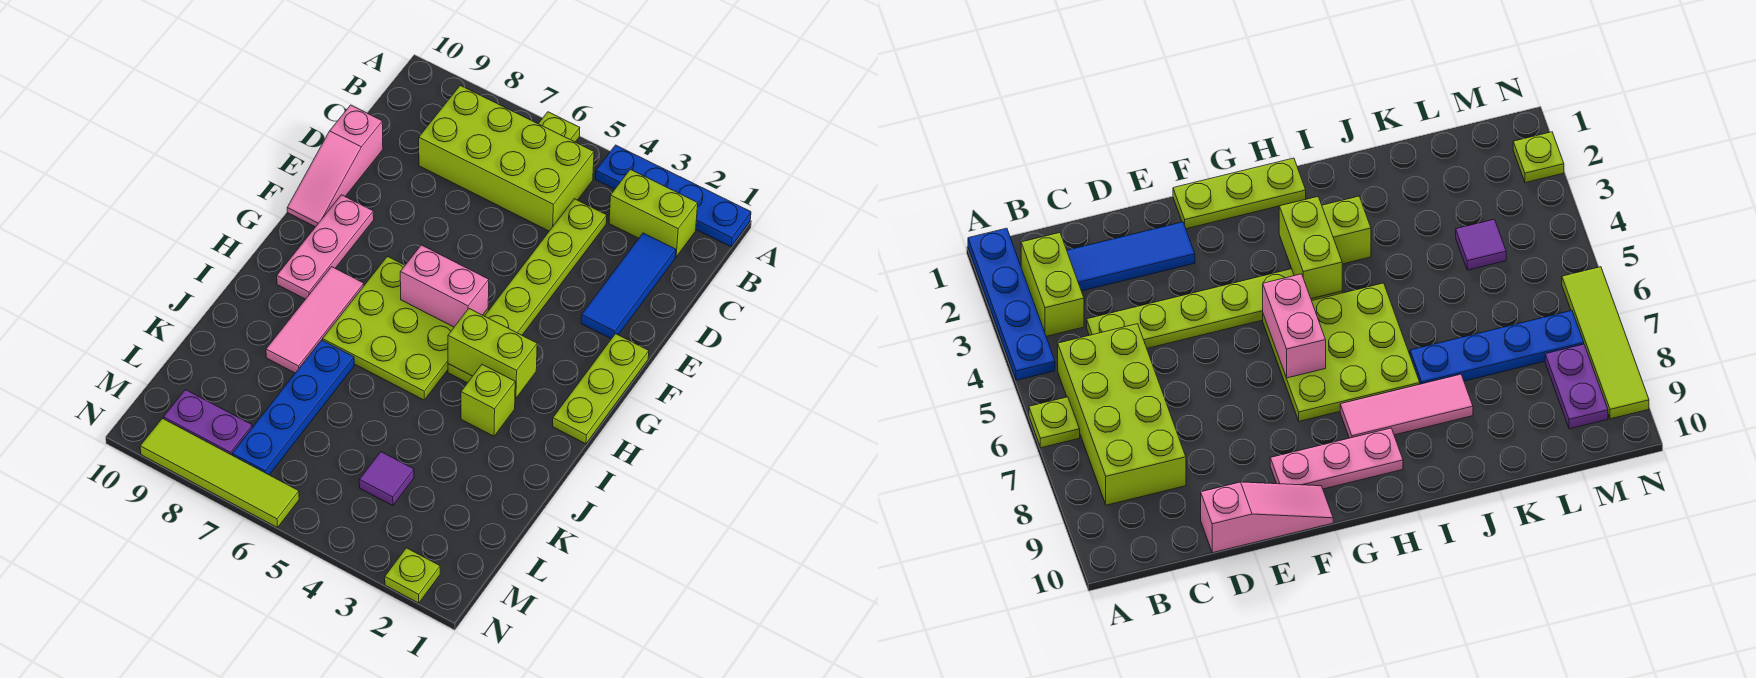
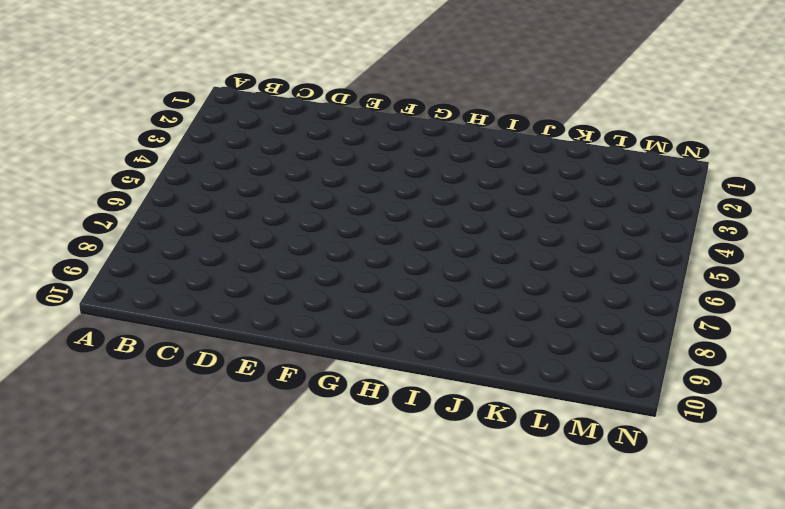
none -> blue 1x4 plate [596,145,751,247]
none -> lime 1x1 plate [538,112,580,142]
none -> lime 1x2 brick [609,169,698,257]

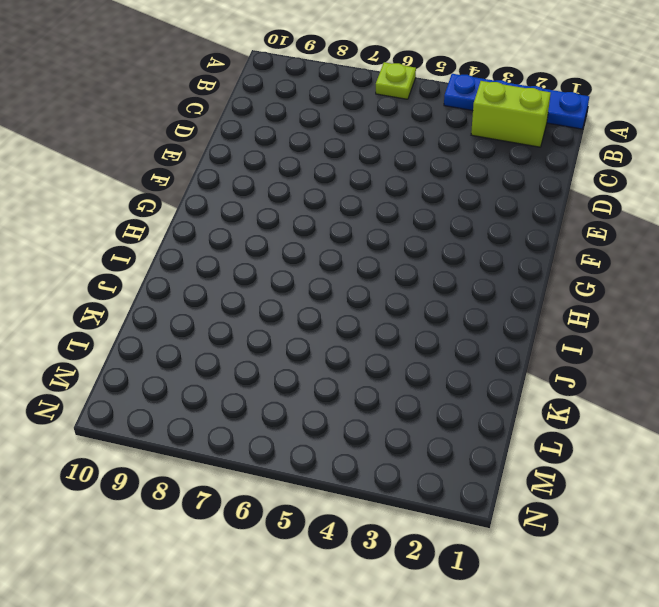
none -> lime 2x4 brick [419,86,594,231]
none -> blue 1x3 tile [581,233,676,339]
none -> lime 1x6 plate [448,199,607,383]

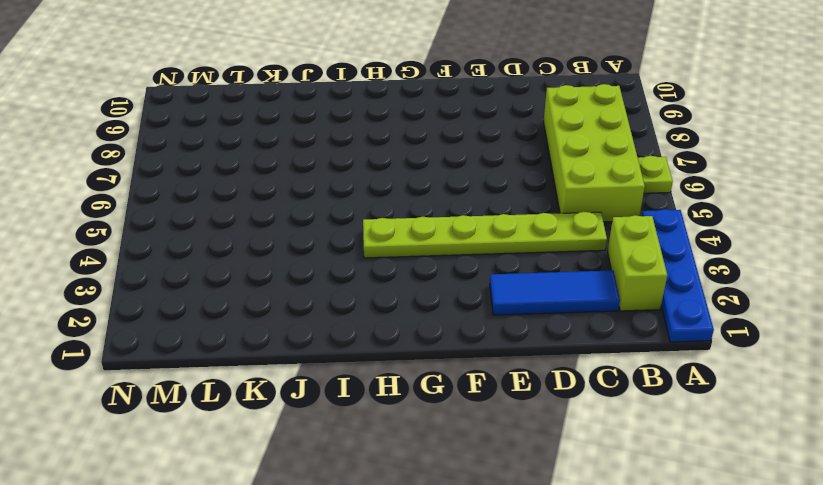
none -> pink 1x3 slope [287,105,383,227]
none -> lime 1x3 plate [552,334,649,444]
none -> pink 1x3 plate [277,195,374,299]

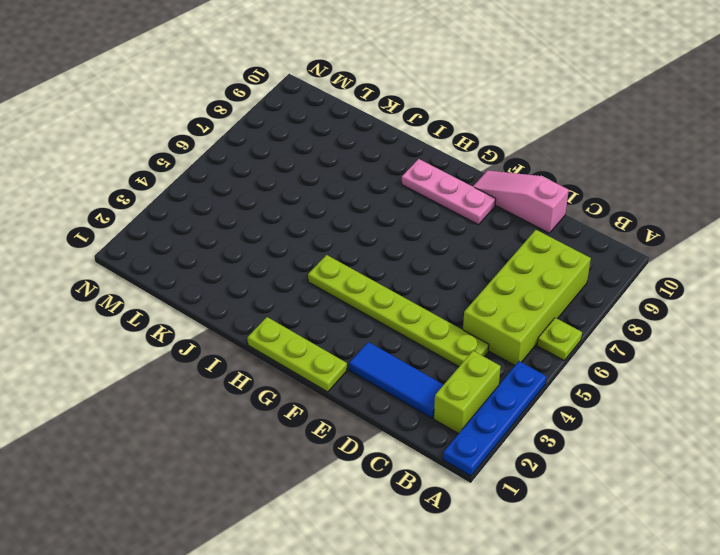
none -> lime 3x3 plate [323,256,488,400]
none -> pink 1x3 tile [266,267,364,373]
none -> lime 1x1 brick [461,364,515,436]

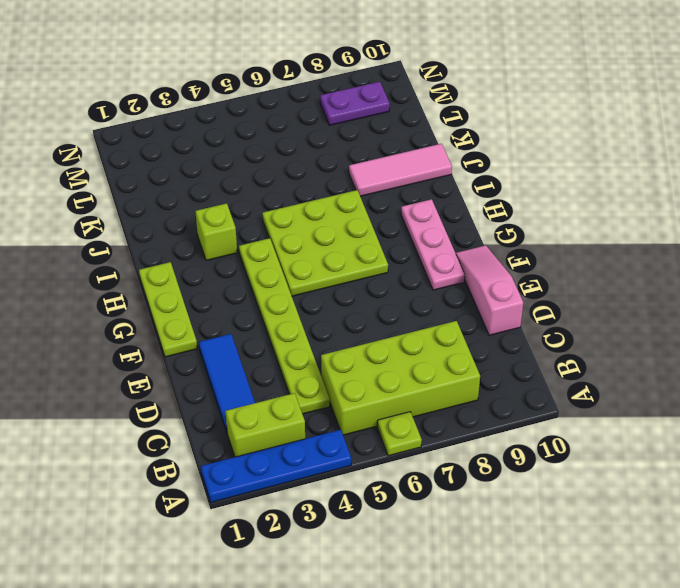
pink 1x3 tile [349,144,452,196] -> pink 1x3 tile turned to [266,267,364,373]
none -> blue 1x4 plate [232,340,354,475]
none -> purple 1x1 tile [359,452,414,506]
none -> lime 1x1 plate [385,548,440,603]

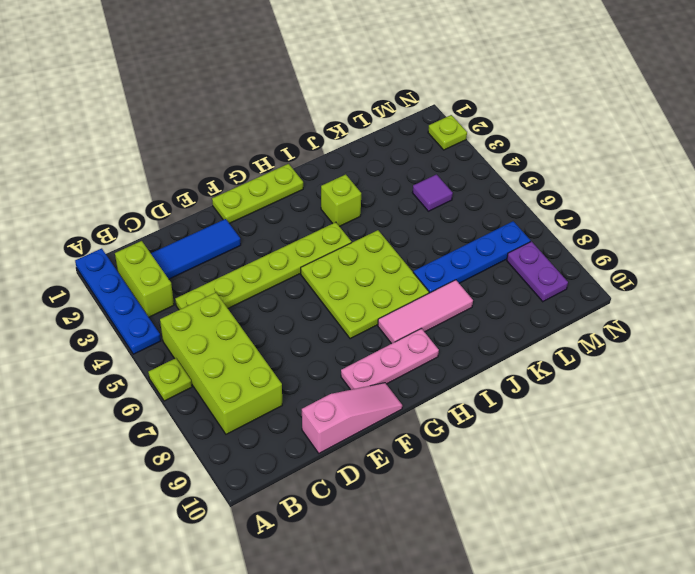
none -> lime 1x4 tile [140,418,299,528]
none -> pink 1x2 brick [400,245,489,327]
none -> lime 1x2 brick [448,309,537,398]

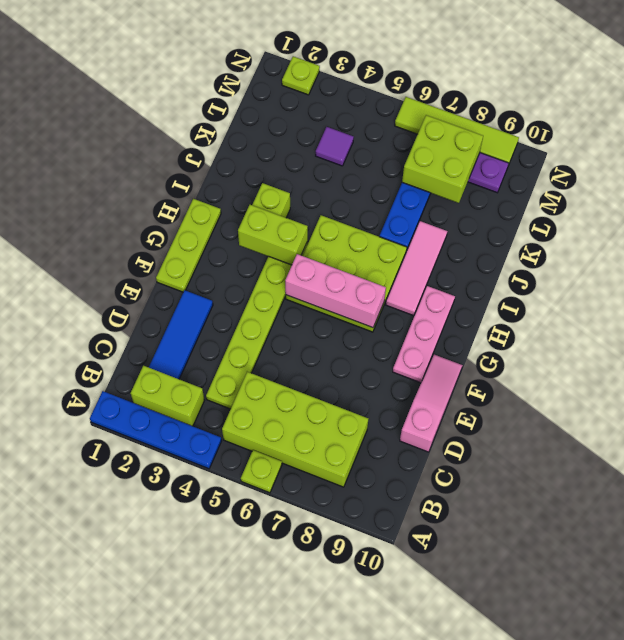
pink 1x3 brick [285,254,386,328] -> pink 1x2 brick [400,245,489,327]
lime 2x2 brick [402,115,483,203] -> none

